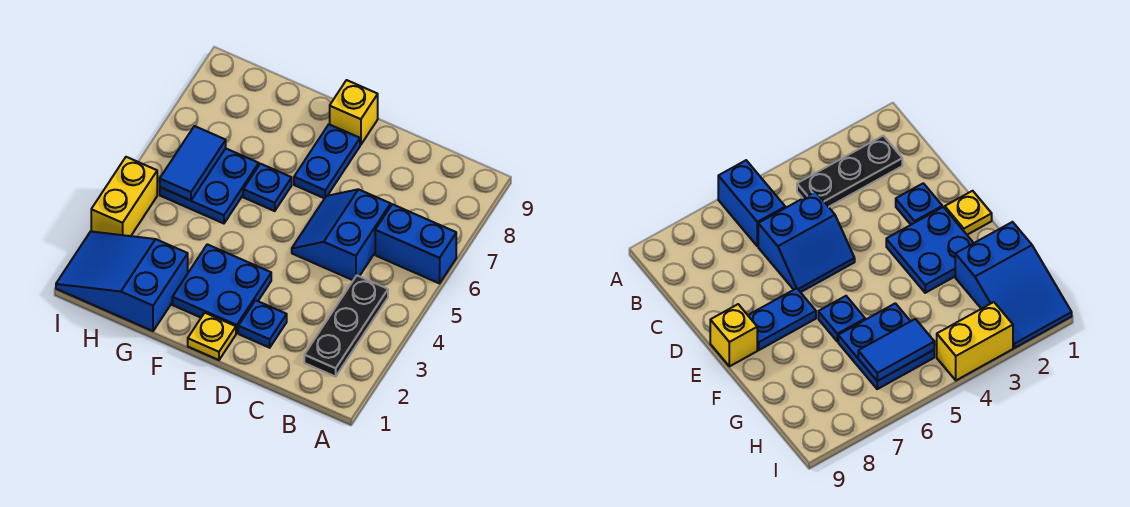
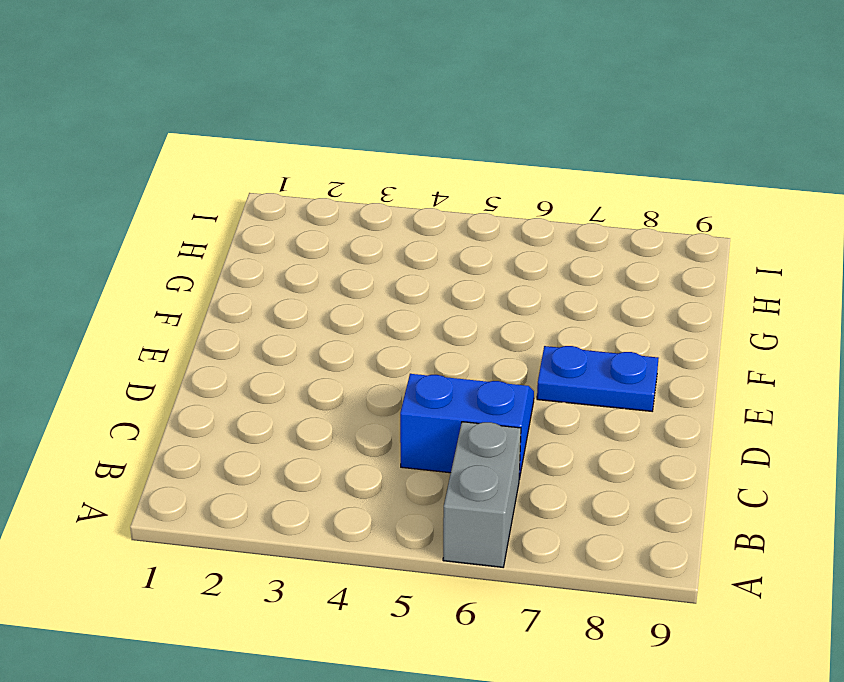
grey 1x2 brick [443,422,521,567] -> blue 1x2 brick [375,204,456,283]
none -> black 1x3 plate [304,276,388,377]
none -> blue 1x1 plate [238,300,287,348]
none -> yellow 1x1 plate [188,313,236,360]

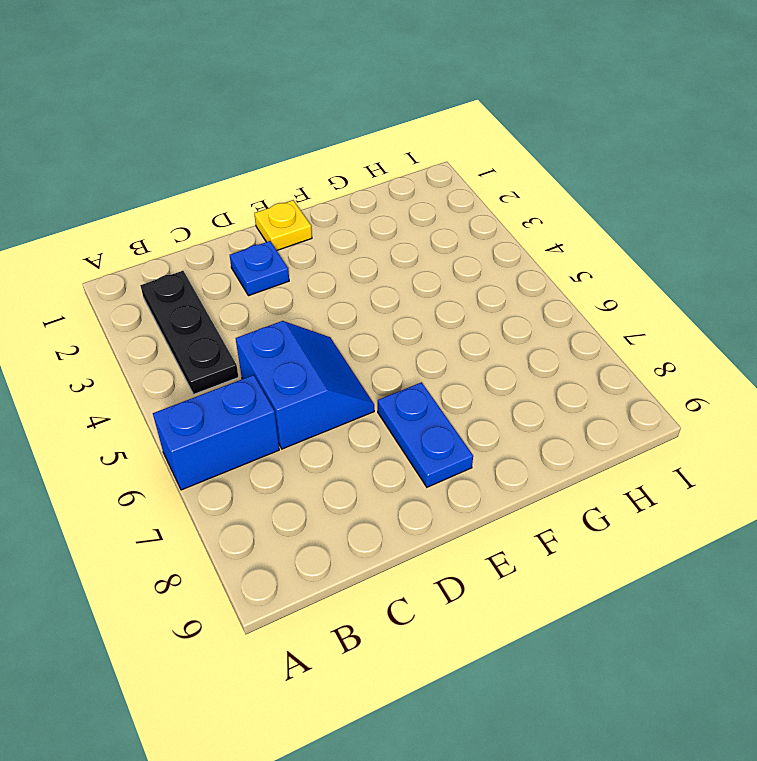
none -> blue 2x2 plate [172,244,271,333]
none -> yellow 1x1 brick [330,80,378,145]
none -> blue 1x1 plate [243,164,292,211]

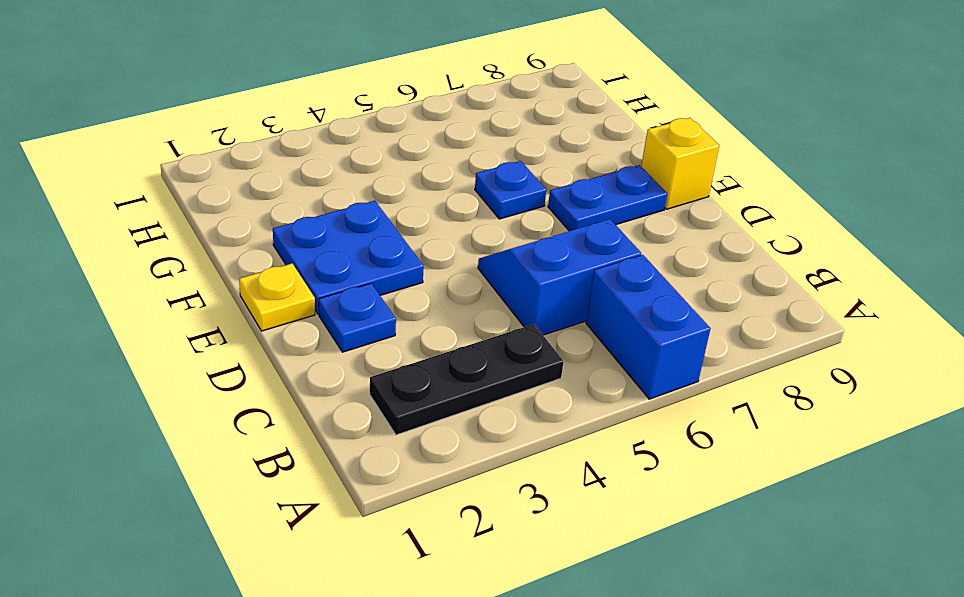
none -> blue 2x3 slope [56,231,188,331]
none -> blue 2x2 plate [160,148,259,223]
none -> yellow 1x2 brick [91,157,157,236]

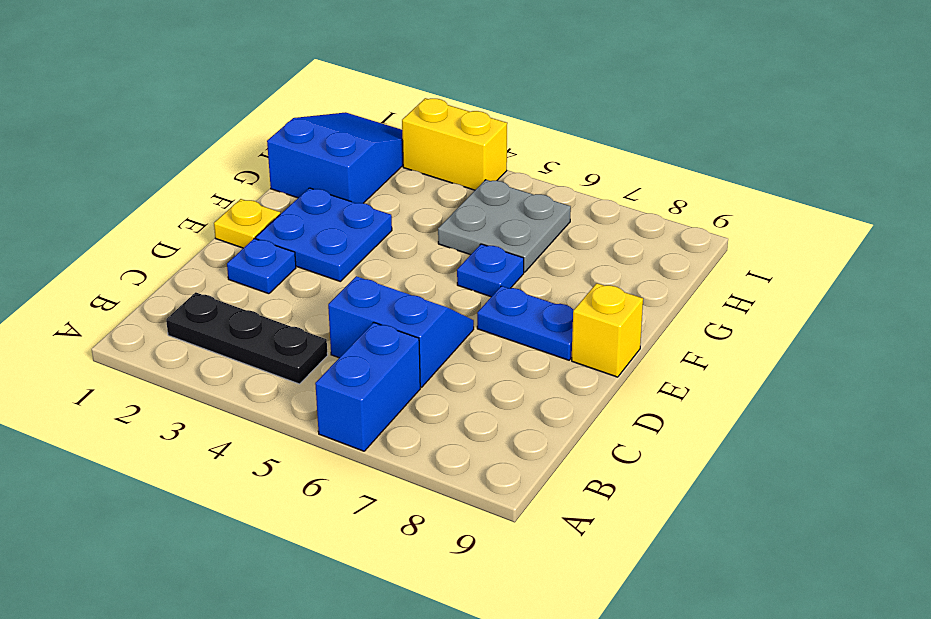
grey 2x2 plate [438,180,571,272] -> blue 2x2 plate [160,148,259,223]
none -> blue 1x2 tile [160,126,226,200]

